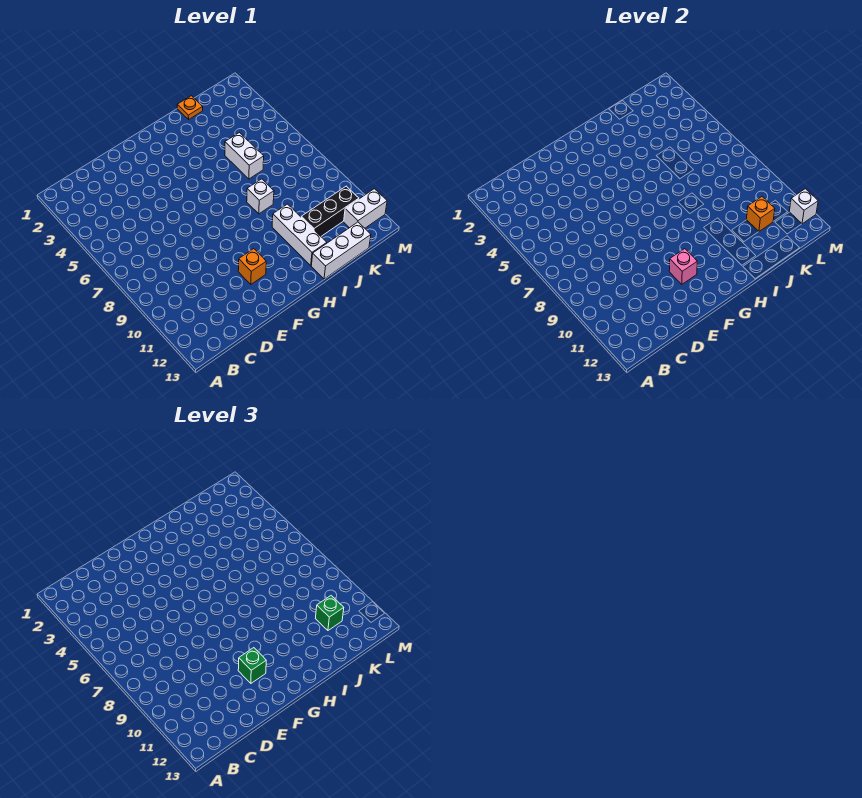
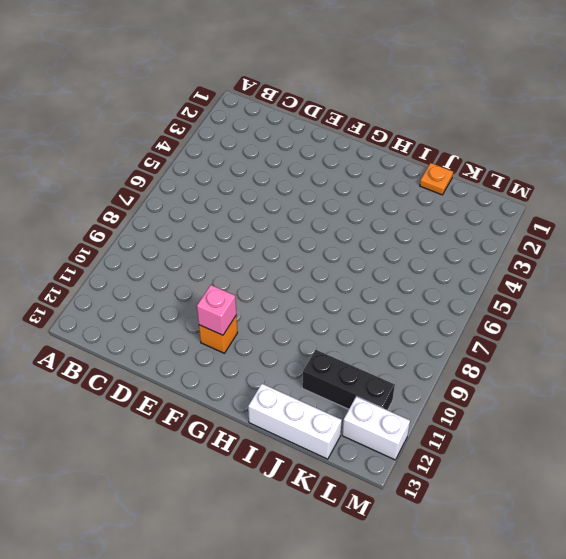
none -> white 1x1 brick [247,179,274,214]
none -> white 1x3 brick [272,204,327,266]
none -> white 1x2 brick [225,133,264,179]

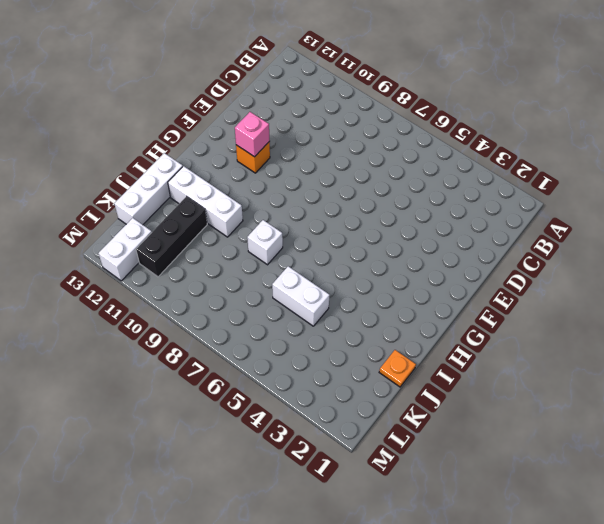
none -> orange 1x1 brick [746,197,775,231]
none -> white 1x1 brick [789,189,818,224]
none -> green 1x1 brick [238,648,266,683]

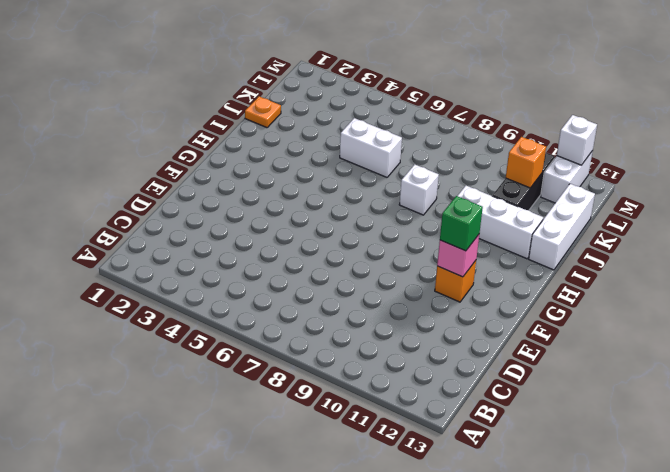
none -> green 1x1 brick [315,596,344,630]

